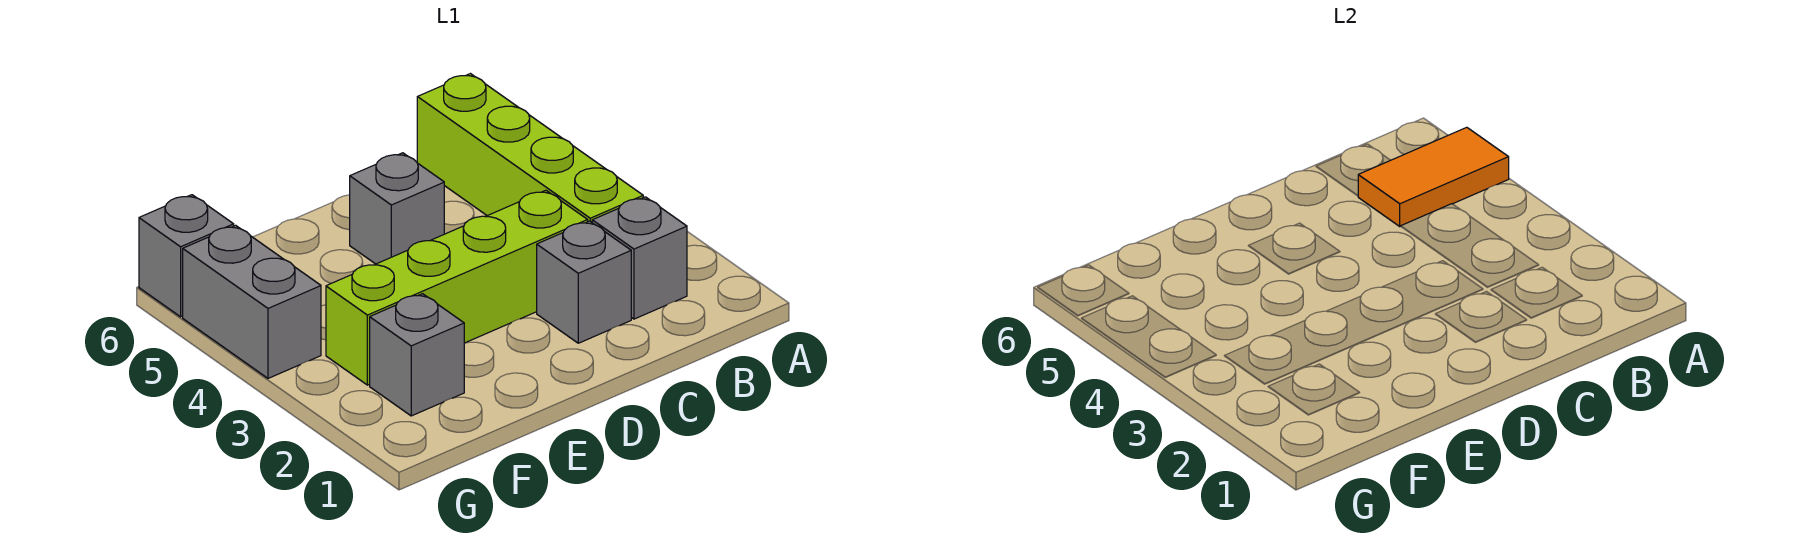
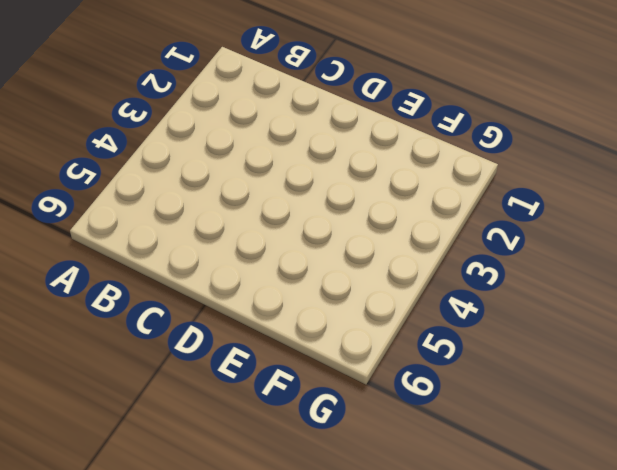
none -> grey 1x1 brick [592,197,687,319]
none -> lime 1x4 brick [417,74,643,222]

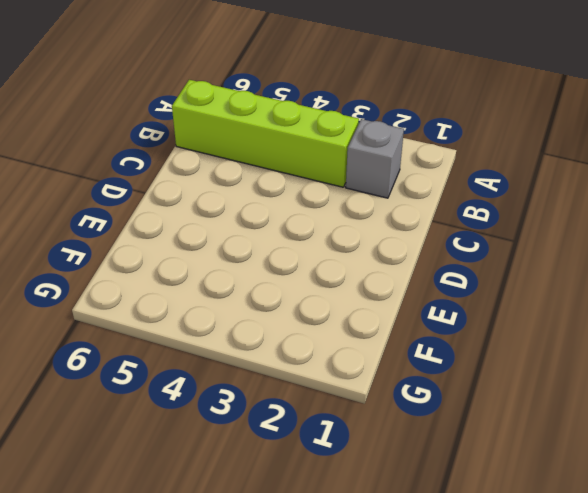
none -> grey 1x1 brick [537,221,631,343]
none -> lime 1x4 brick [326,190,588,385]

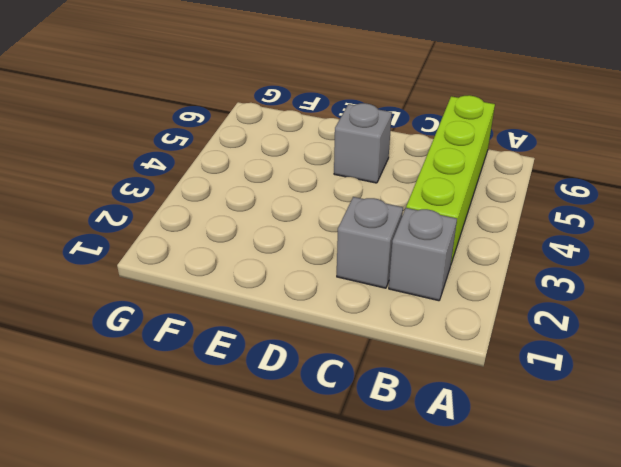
none -> lime 1x4 brick [326,190,588,385]
none -> grey 1x1 brick [370,294,464,416]

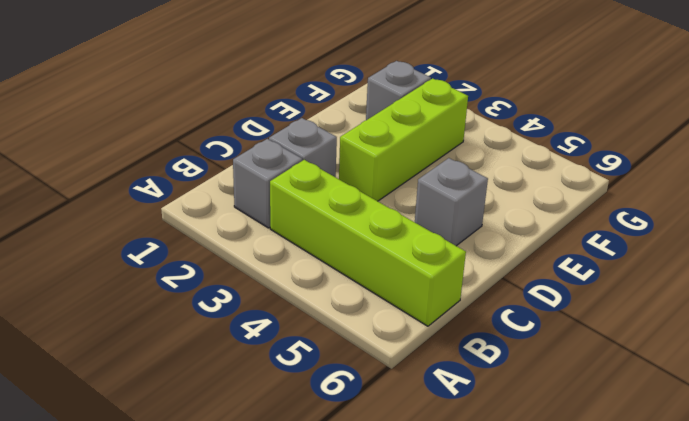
lime 1x3 brick [339,78,468,201] -> lime 1x4 brick [326,190,588,385]
none -> grey 1x2 brick [183,225,321,378]
none -> grey 1x1 brick [139,195,234,317]

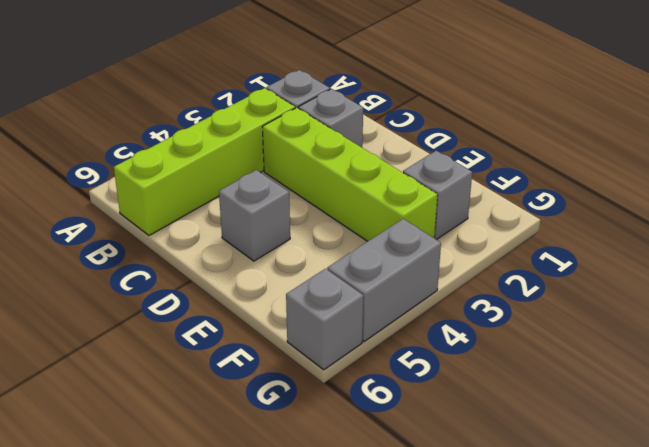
none -> orange 1x2 tile [1358,127,1509,226]

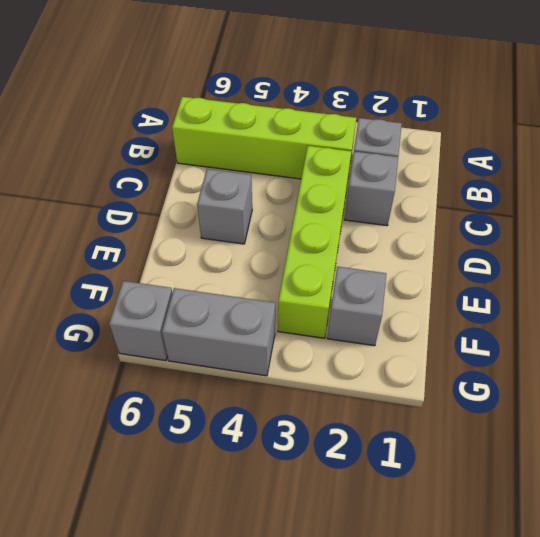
none -> orange 1x2 tile [1358,127,1509,226]

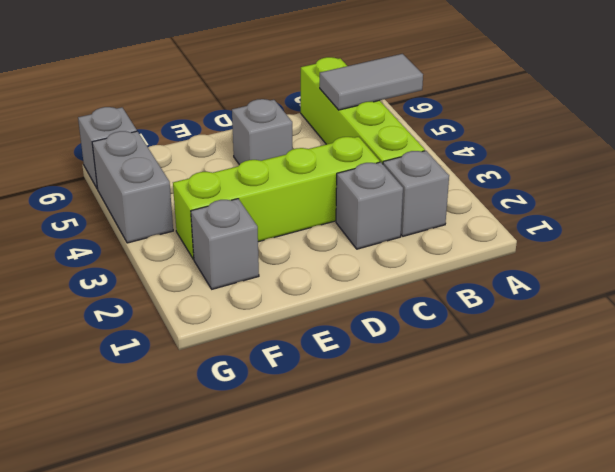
grey 1x2 tile [320,54,423,110] -> orange 1x2 tile [1358,127,1509,226]

